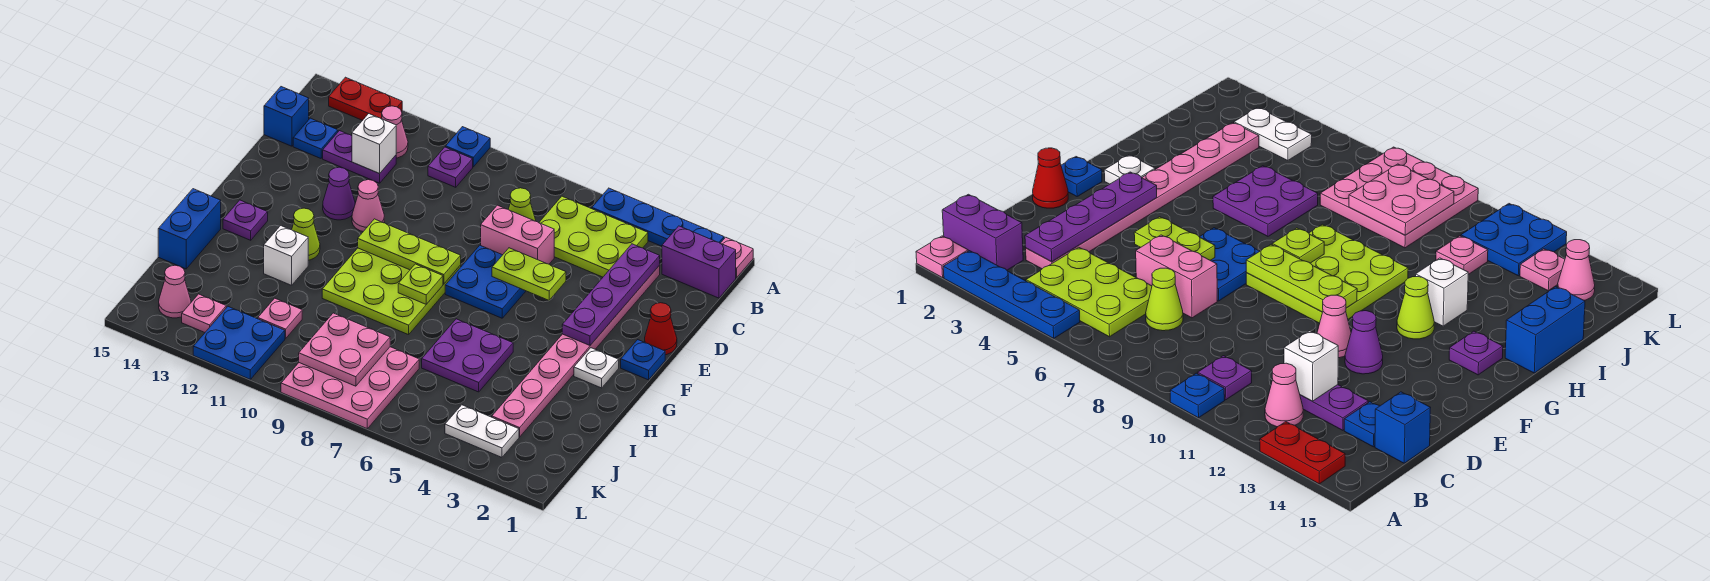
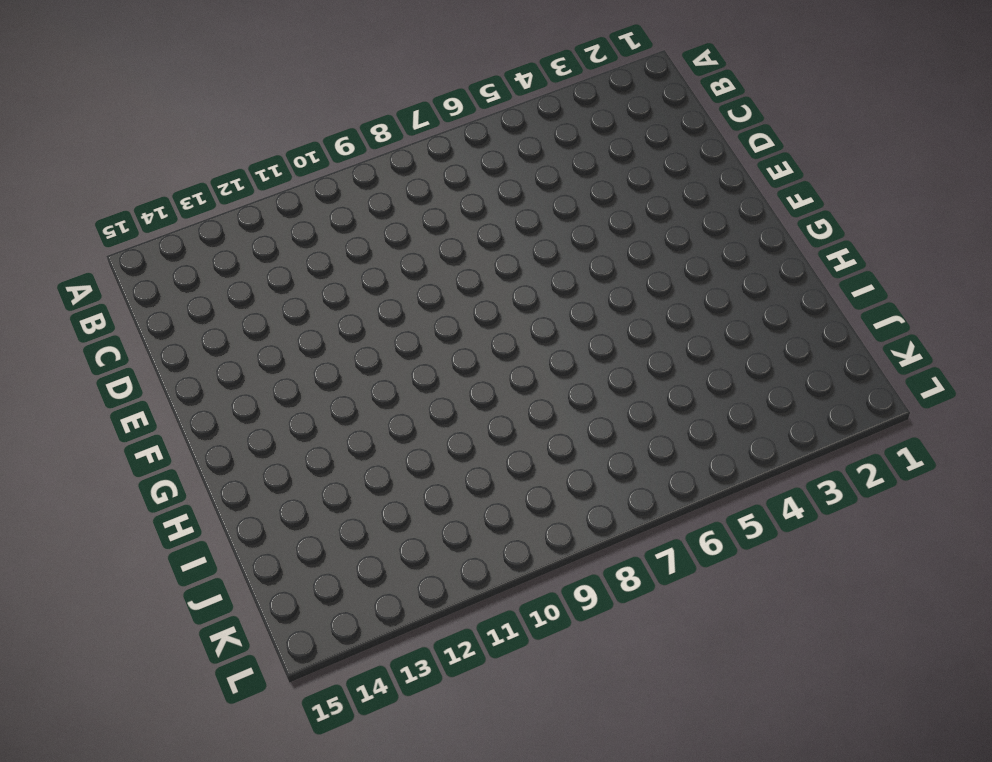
none -> pink 1x1 plate [720,237,753,278]
none -> blue 1x4 plate [592,188,724,246]
none -> blue 1x1 plate [446,127,490,167]
none -> red 1x2 plate [329,77,402,120]

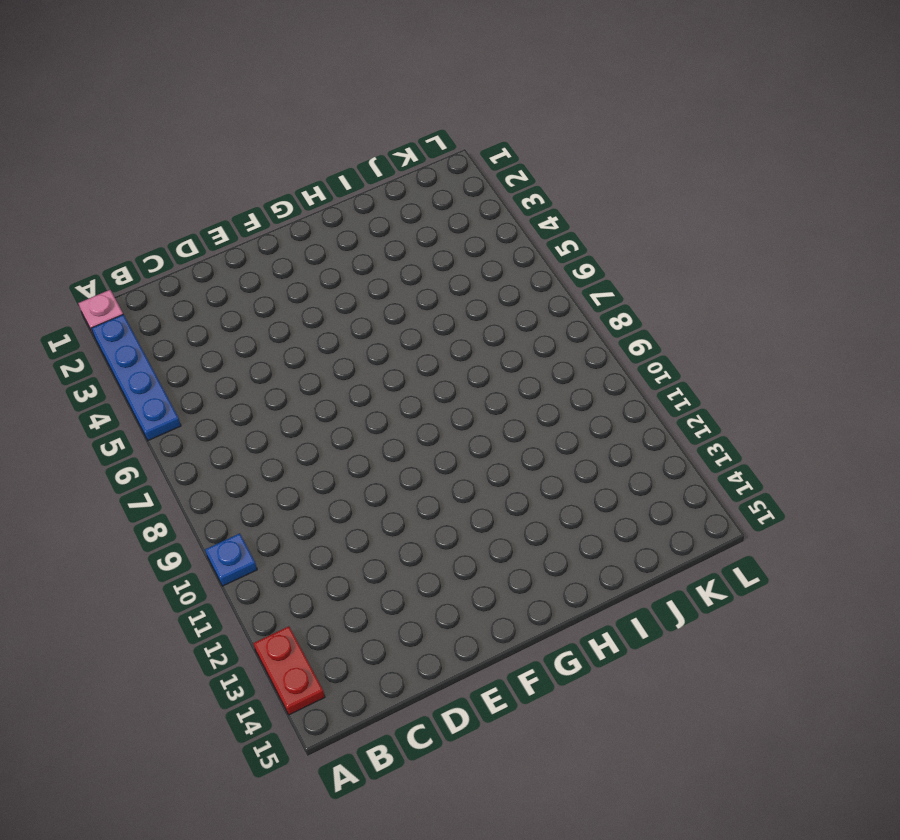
none -> purple 1x2 brick [662,226,736,298]
none -> lime 2x3 plate [539,196,648,277]
none -> purple 1x1 plate [428,147,473,187]
none -> pink 1x1 cone [382,106,408,158]

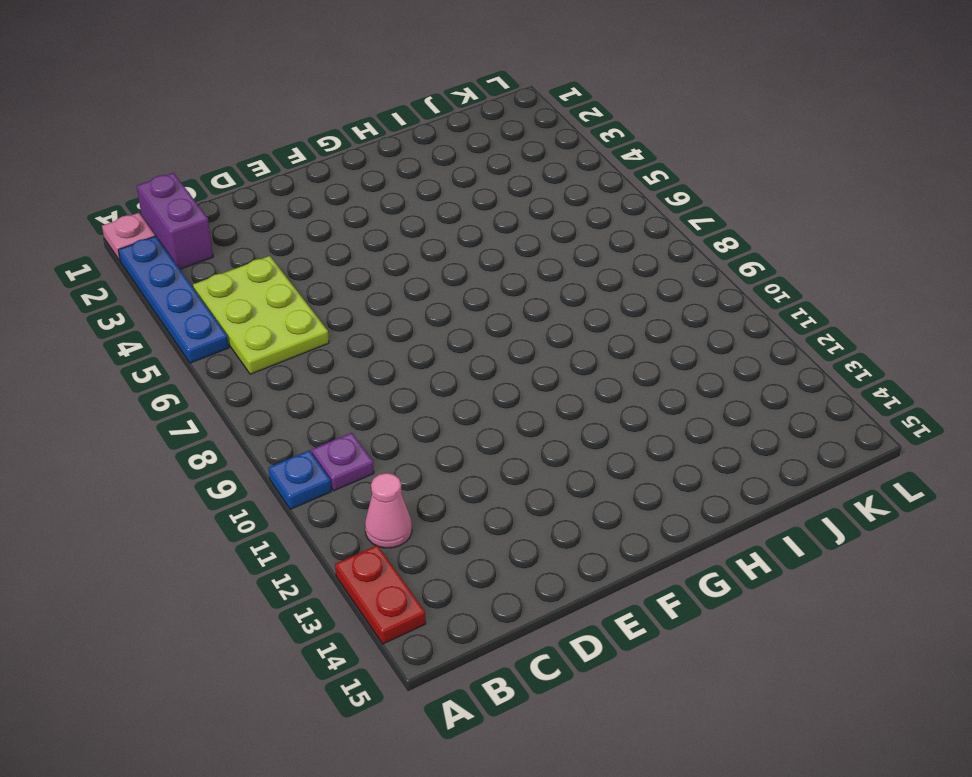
none -> pink 1x8 plate [492,266,660,437]
none -> lime 1x1 cone [508,188,536,221]
none -> purple 1x2 plate [323,131,396,183]
none -> blue 1x1 plate [293,118,338,158]

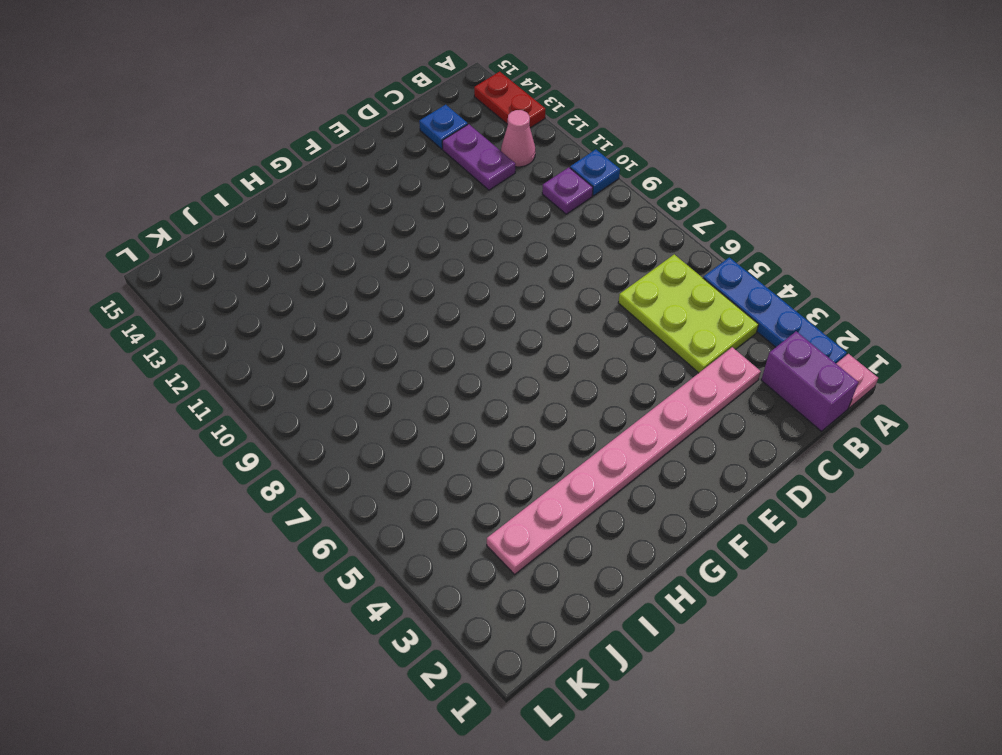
none -> lime 1x1 cone [508,188,536,221]
none -> blue 1x1 brick [264,87,309,146]
none -> pink 1x2 brick [481,205,554,264]
none -> red 1x1 cone [645,303,677,355]

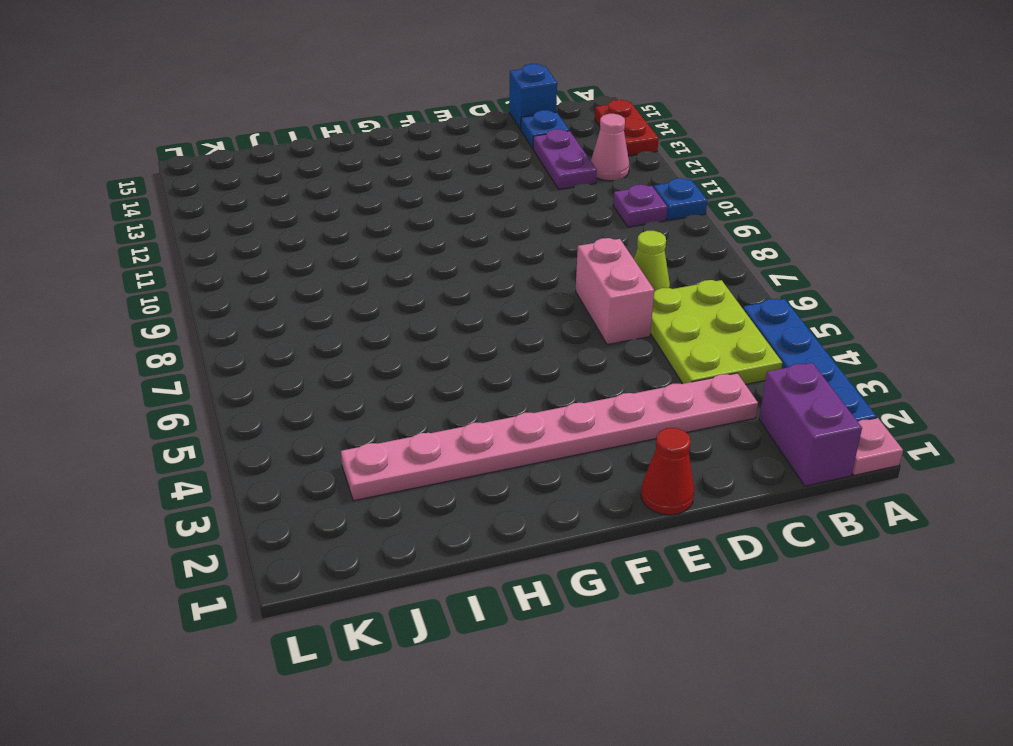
none -> blue 2x2 plate [445,245,526,318]
none -> pink 1x1 cone [352,180,384,231]
none -> purple 1x1 cone [323,167,355,220]
none -> blue 1x1 plate [621,340,665,380]

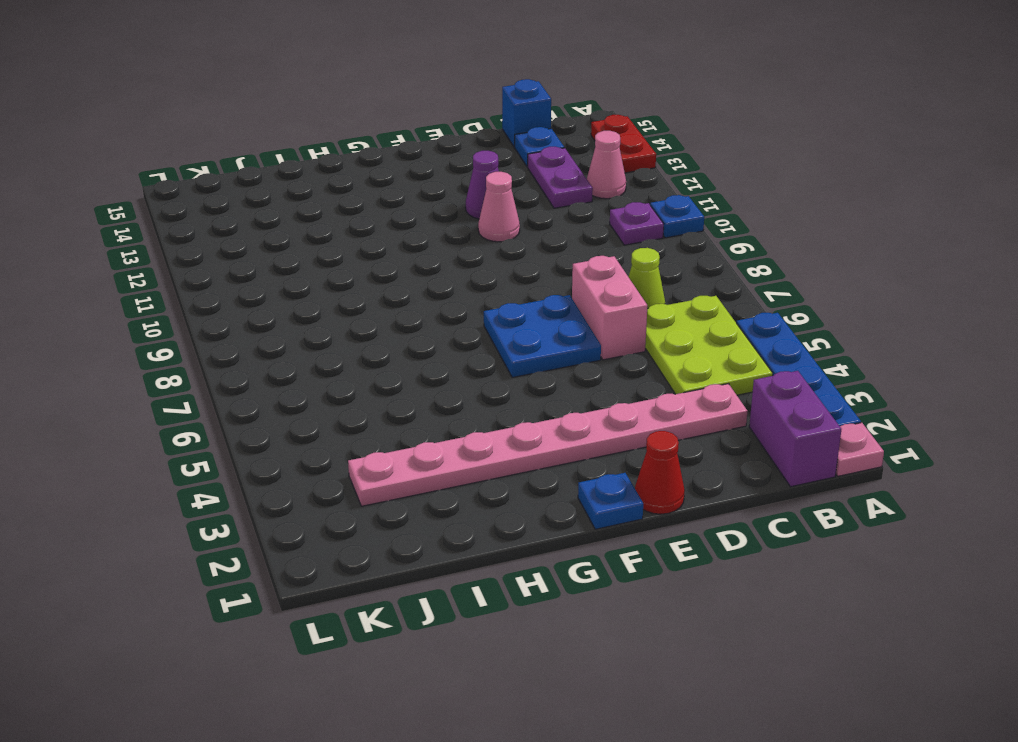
none -> lime 3x3 plate [322,248,461,335]
none -> white 1x1 plate [574,348,619,388]
none -> lime 1x1 cone [292,208,320,260]
none -> purple 1x1 plate [223,200,268,240]

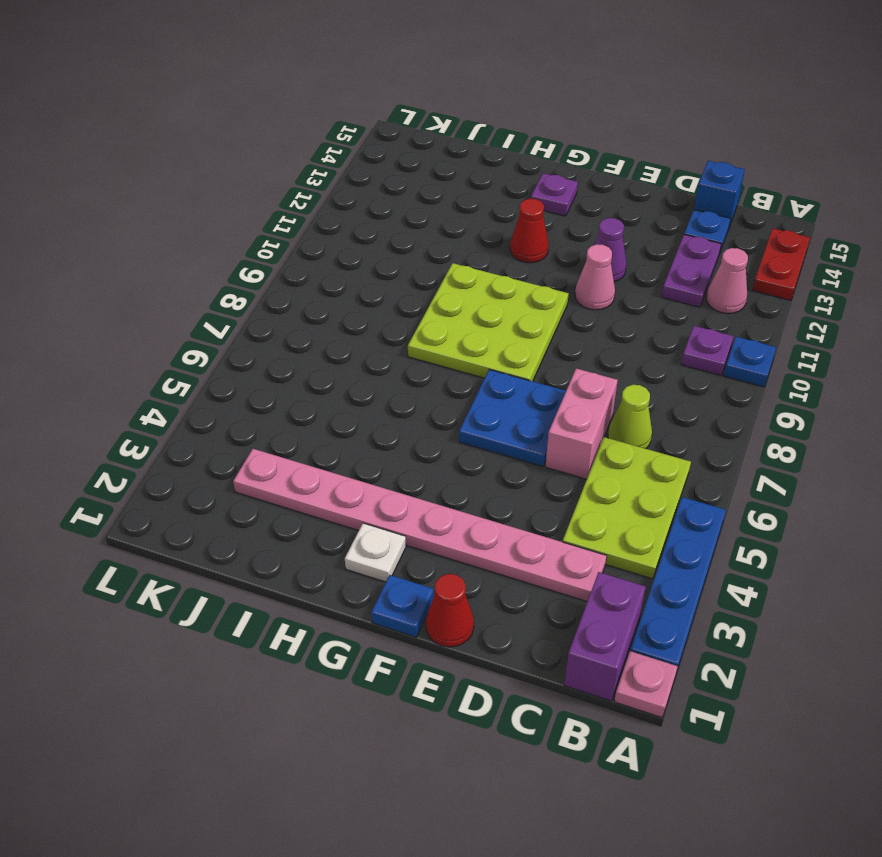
red 1x1 cone [510,199,549,263] -> lime 1x1 cone [292,208,320,260]
none -> purple 2x2 plate [422,319,513,392]
none -> white 1x1 brick [264,226,308,285]
none -> blue 1x2 brick [158,189,221,269]
none -> pink 3x3 plate [281,347,419,429]

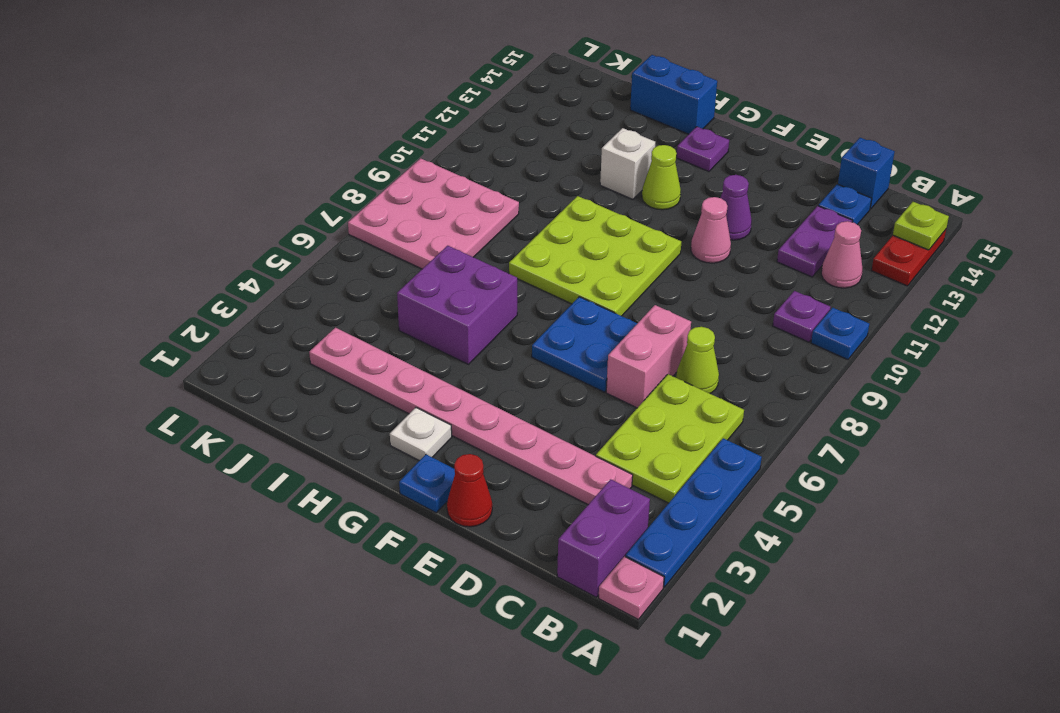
lime 1x1 plate [893,202,949,250] -> lime 1x1 plate moved to [398,264,443,304]
purple 2x2 brick [397,246,517,364] -> purple 2x2 plate [422,319,513,392]
none -> pink 1x1 plate [258,298,302,339]
none -> white 1x2 plate [445,405,519,457]
none -> blue 2x2 plate [193,307,285,379]
none -> pink 1x1 plate [182,294,226,332]

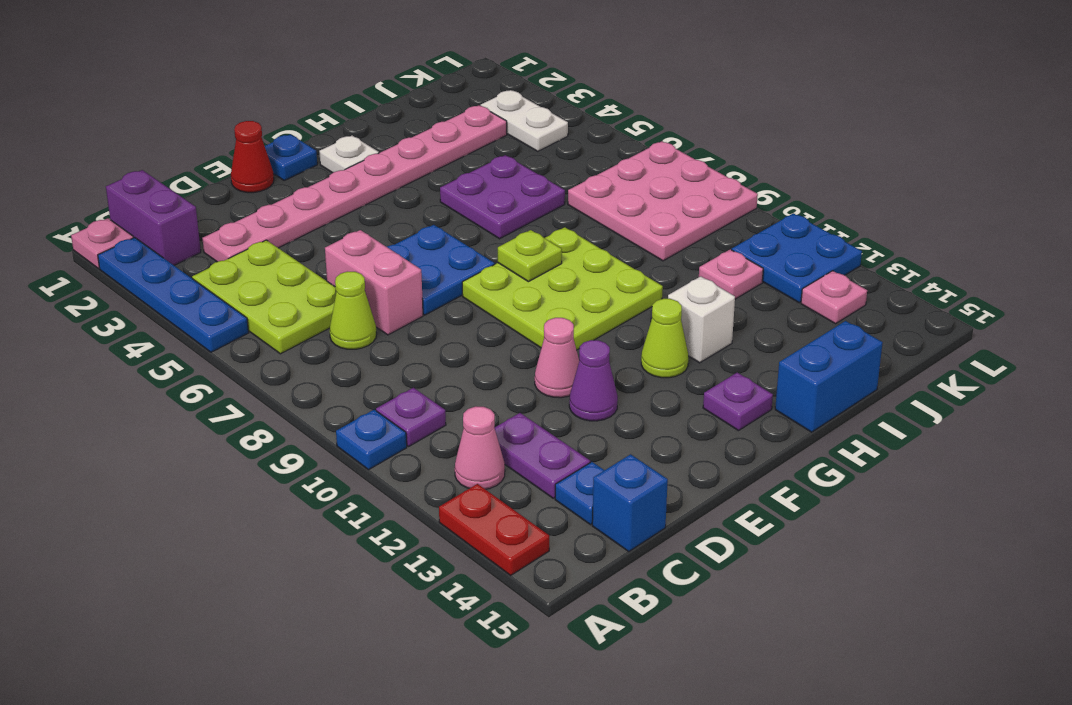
none -> pink 1x1 cone [159,265,191,318]
none -> purple 1x4 plate [562,244,660,345]
none -> white 1x1 brick [352,114,396,174]
none -> lime 1x2 plate [492,248,566,300]

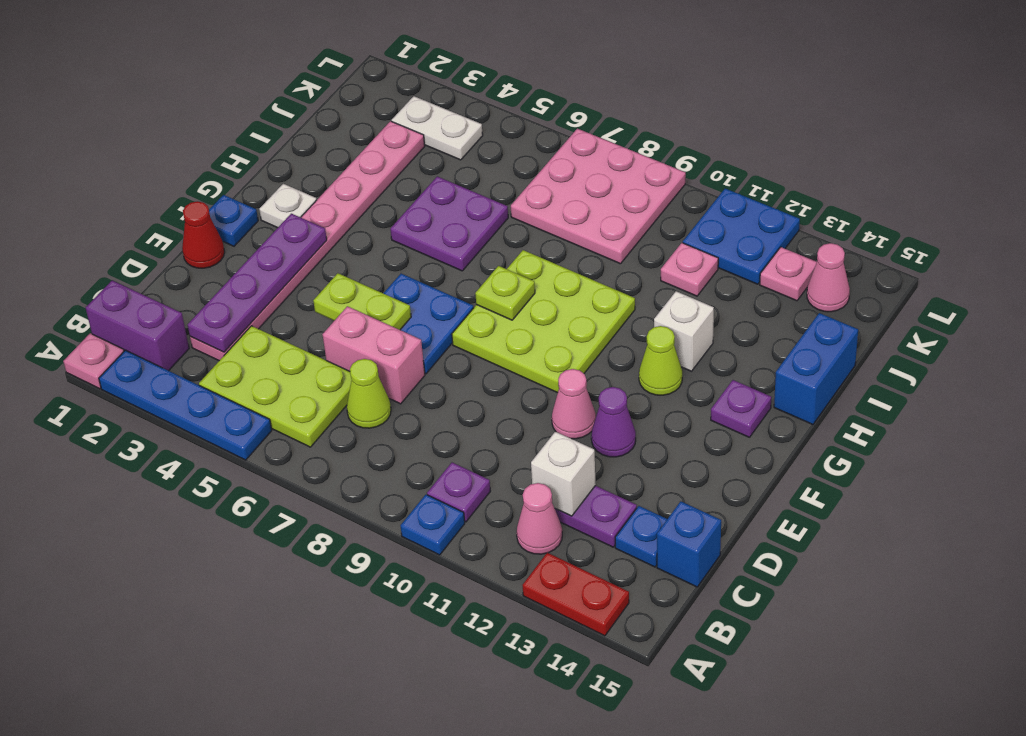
none -> lime 1x3 plate [358,219,461,284]
none -> pink 2x2 plate [299,313,390,386]

